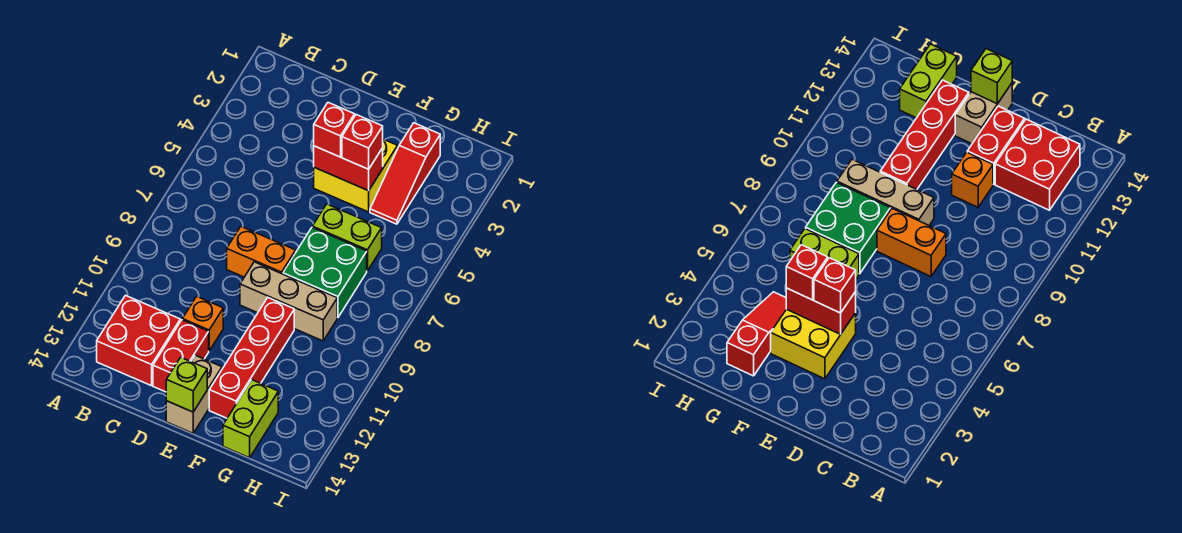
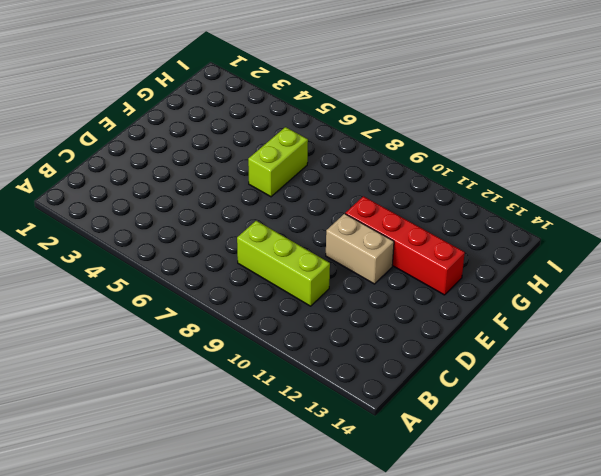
lime 1x3 brick [237,221,330,306] -> none
tan 1x2 brick [326,214,394,284] -> tan 1x2 brick moved to [166,355,222,433]
none -> red 2x2 brick [97,295,180,386]
none -> orange 1x2 brick [227,227,296,277]
none -> orange 1x1 brick [182,296,223,351]

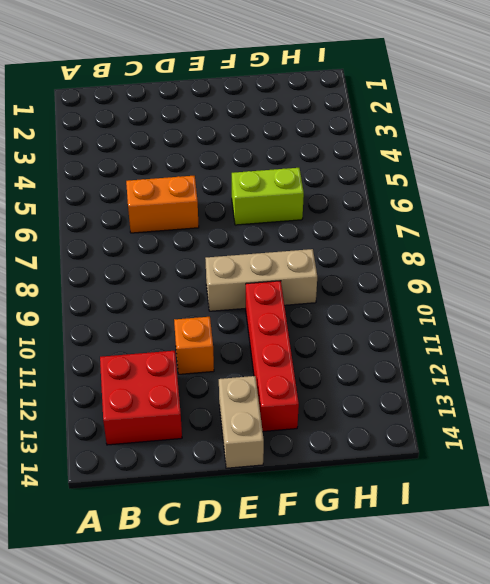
orange 1x2 brick [126,176,199,233] -> orange 1x2 brick moved to [227,227,296,277]
none -> red 1x2 brick [153,320,209,392]
none -> yellow 2x2 brick [314,139,398,212]
none -> green 2x2 brick [283,228,367,318]

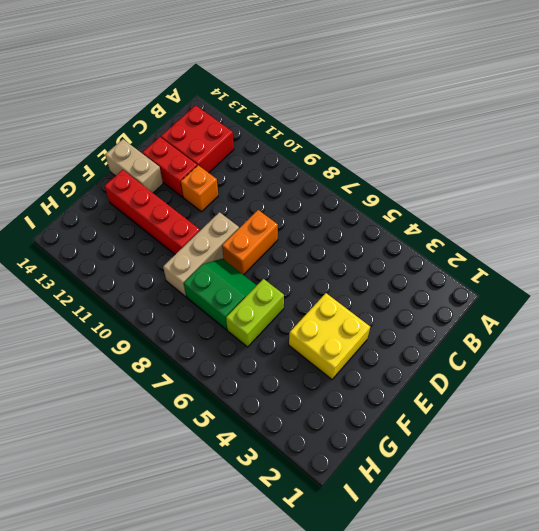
green 2x2 slope [184,259,257,330] -> green 2x2 brick [283,228,367,318]
none -> red 1x3 slope [370,123,440,224]
none -> lime 1x2 brick [223,380,278,458]
none -> red 1x2 brick [314,146,383,191]

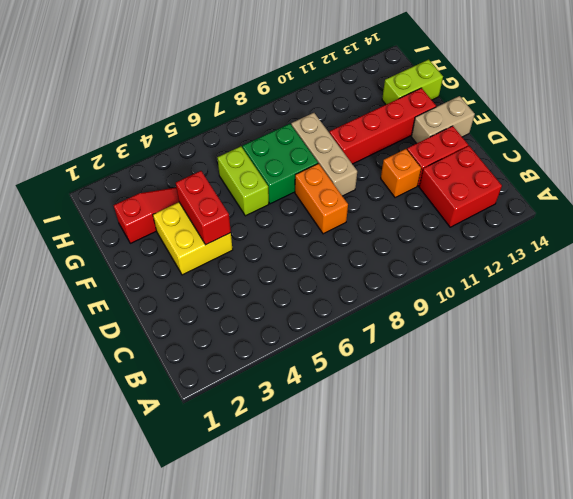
none -> lime 1x1 brick [166,357,207,412]
none -> red 1x1 brick [314,103,355,157]
none -> red 1x1 brick [342,115,383,169]

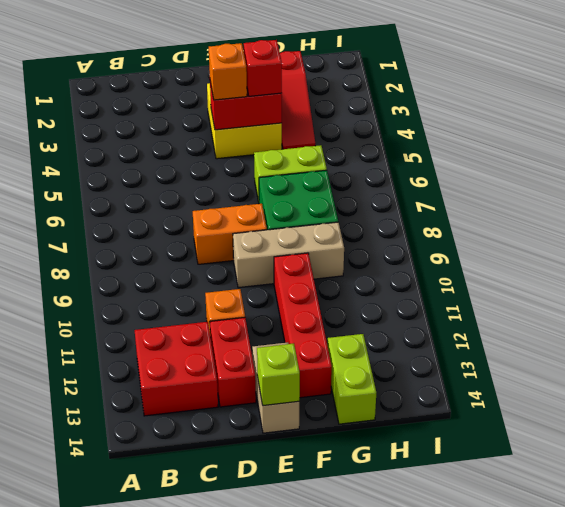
orange 1x1 brick [209,43,247,100] -> red 1x1 brick [314,103,355,157]

